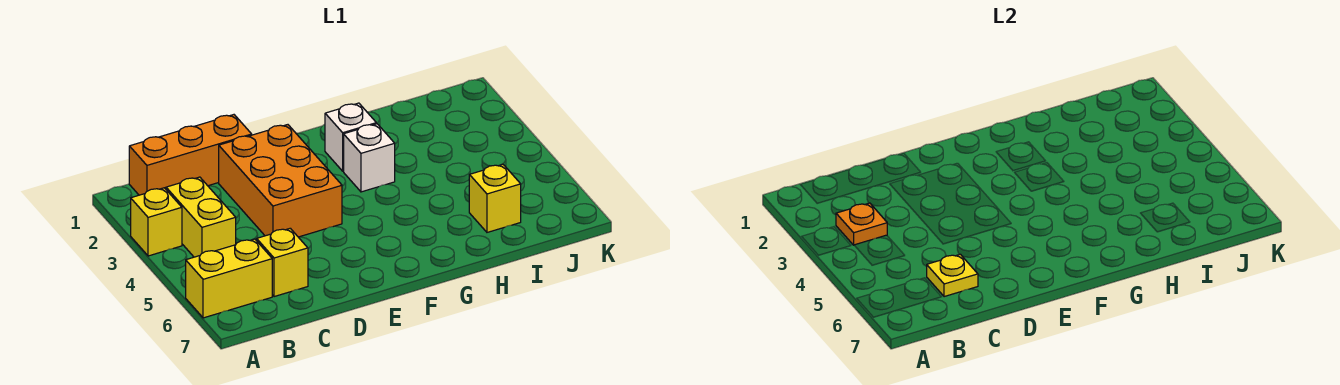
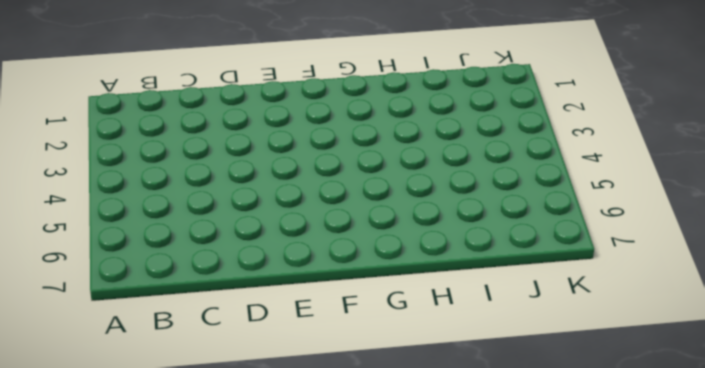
none -> yellow 1x1 brick [131,188,182,256]
none -> yellow 1x2 brick [186,239,272,318]

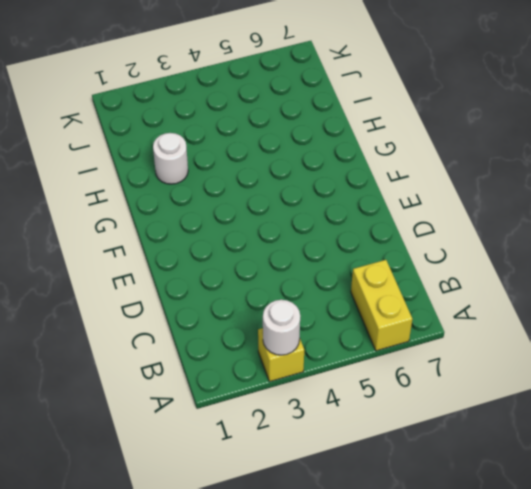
white 1x1 round brick [263,300,300,355] -> none
white 1x1 round brick [153,133,188,184] -> none
none -> orange 1x3 brick [129,115,252,195]
none -> yellow 1x2 brick [166,177,236,257]

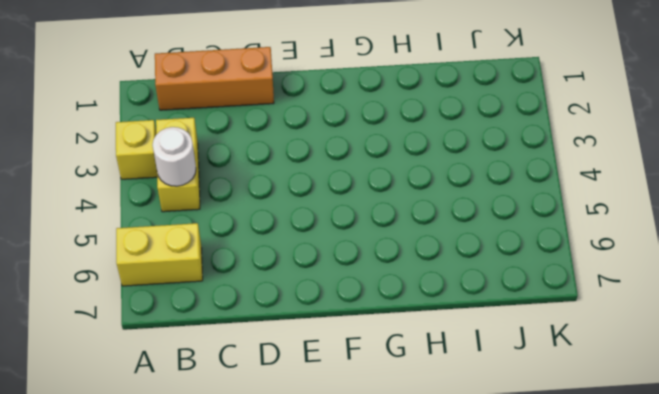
white 1x1 round brick [153,127,196,186] -> none
none -> yellow 1x1 brick [257,228,308,297]
none -> orange 2x3 brick [219,125,342,237]

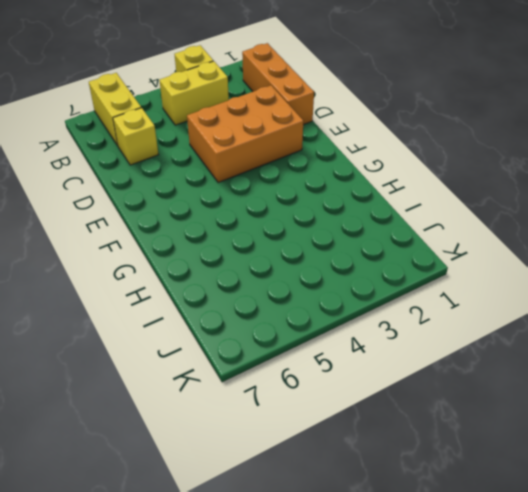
none -> white 1x1 brick [325,103,376,171]
none -> white 1x1 brick [344,124,395,192]

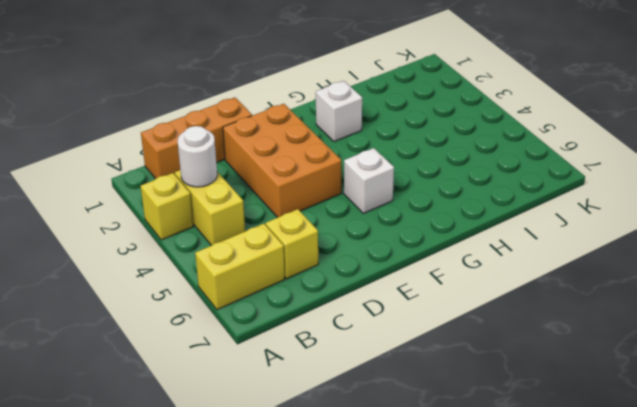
white 1x1 round brick [178,126,217,187] -> orange 1x1 plate [836,203,887,245]
white 1x1 brick [344,148,394,213] -> white 1x1 brick moved to [344,124,395,192]
none -> yellow 1x1 brick [469,164,521,232]
none -> yellow 1x1 plate [927,254,978,297]

